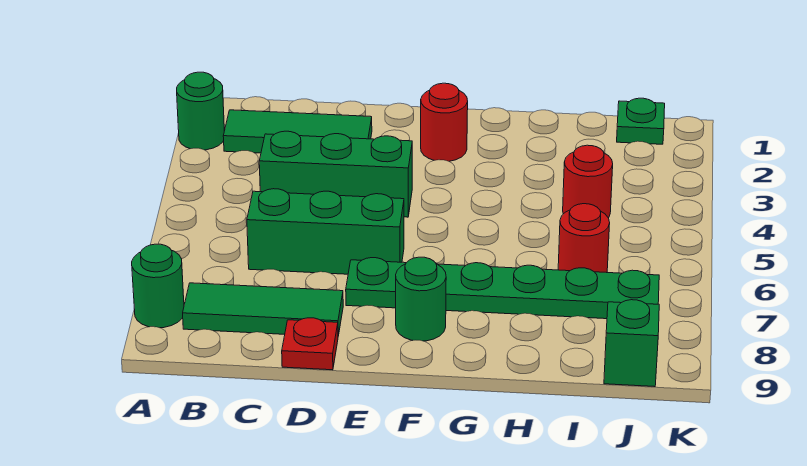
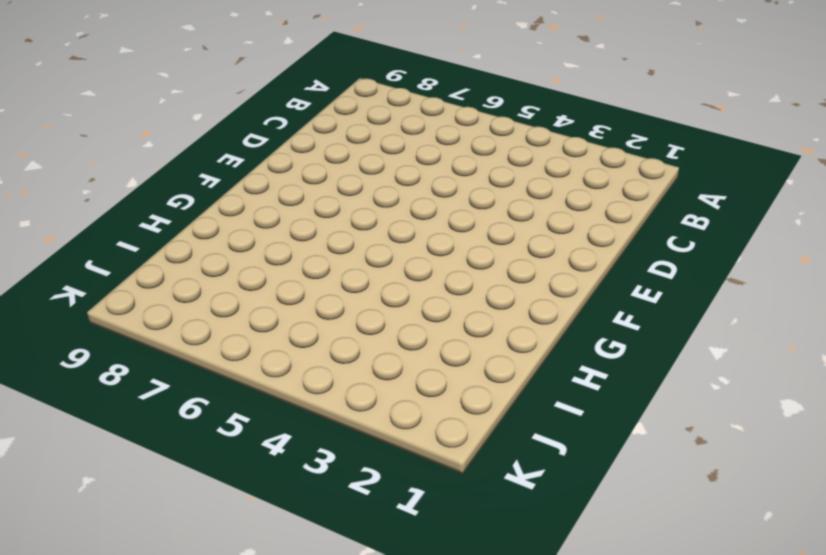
none -> green 1x1 round brick [177,72,224,150]
none -> green 1x1 round brick [132,244,184,328]
none -> green 1x3 tile [223,110,372,153]

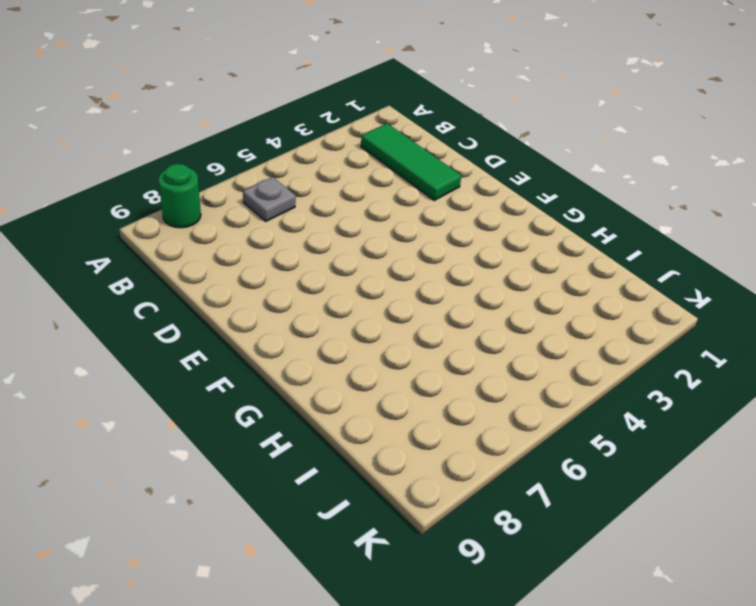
grey 1x1 plate [243,177,296,221] -> none
none -> green 1x1 round brick [177,72,224,150]
none -> green 1x3 tile [183,283,343,336]
none -> green 1x3 brick [259,131,412,217]

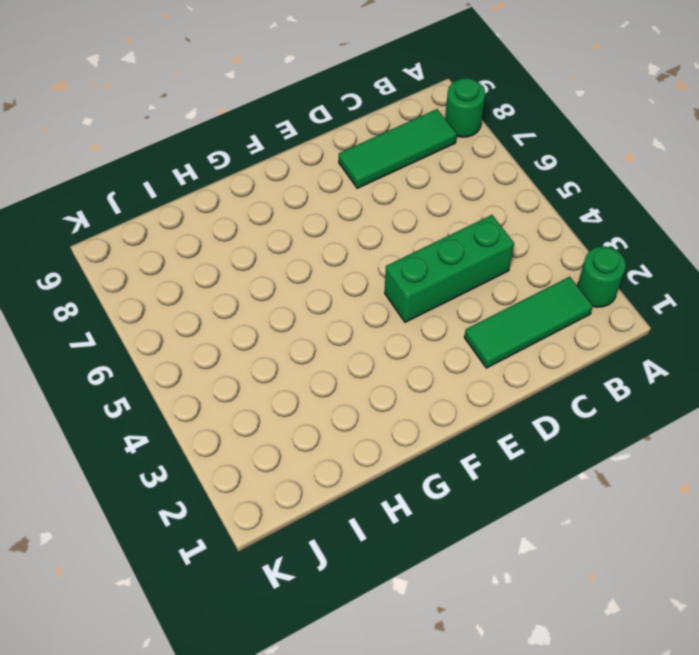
none -> green 1x3 brick [247,189,404,274]
none -> red 1x1 plate [282,318,338,370]
none -> green 1x6 plate [346,258,659,319]

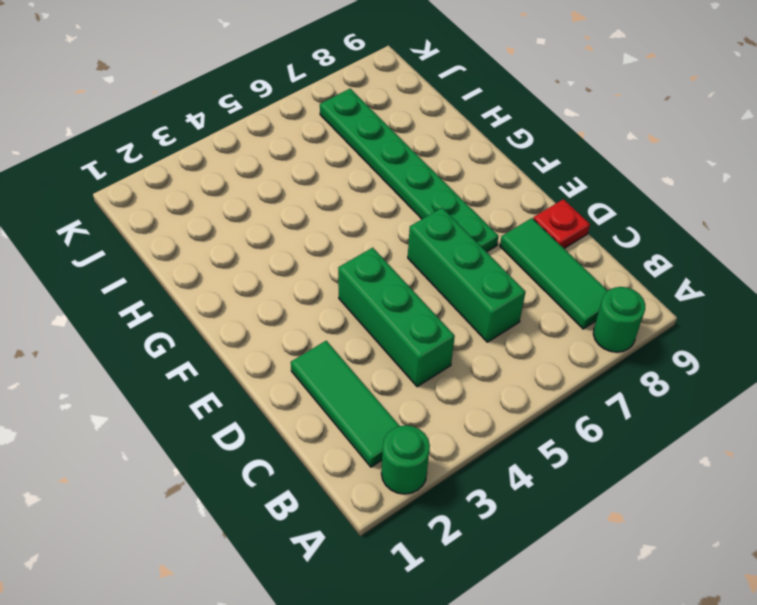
none -> red 1x1 round brick [421,83,468,161]
none -> green 1x1 round brick [396,257,446,341]
none -> red 1x1 round brick [563,145,613,218]

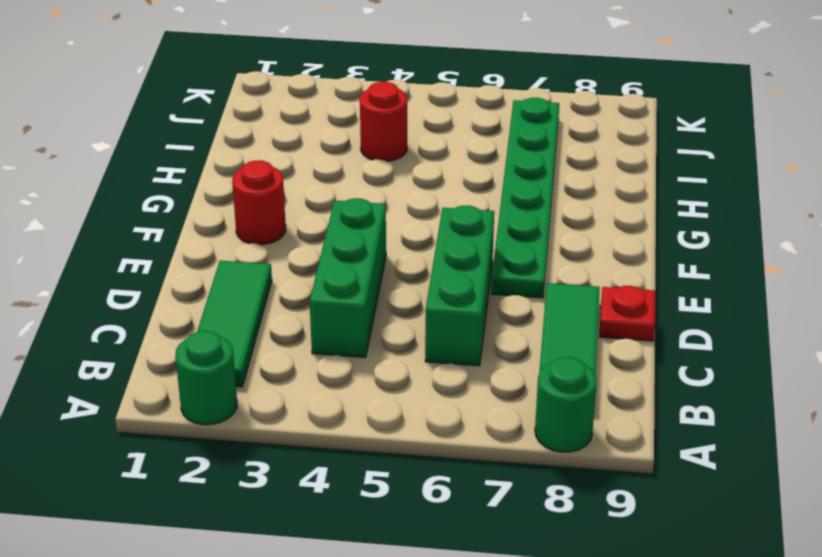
none -> green 1x1 round brick [396,257,446,341]
none -> red 1x1 round brick [558,204,610,273]
none -> green 1x1 plate [617,98,665,144]

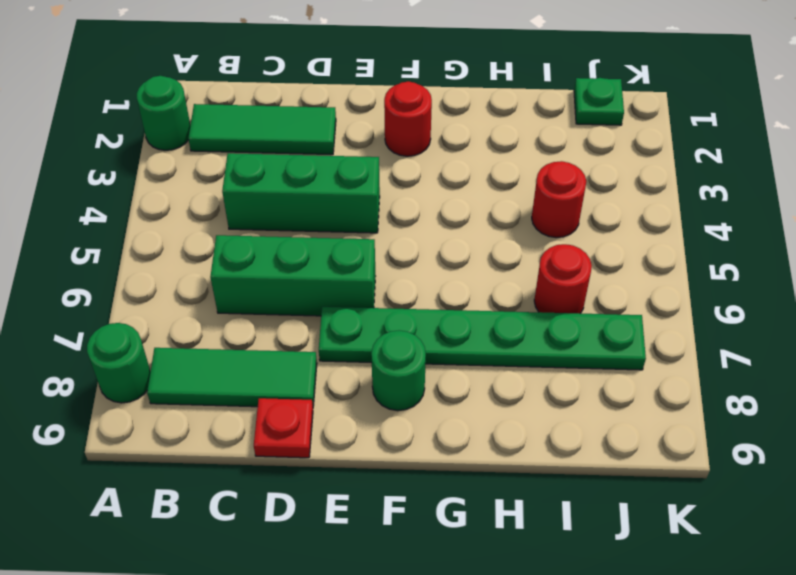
none -> green 1x1 brick [604,300,659,387]

